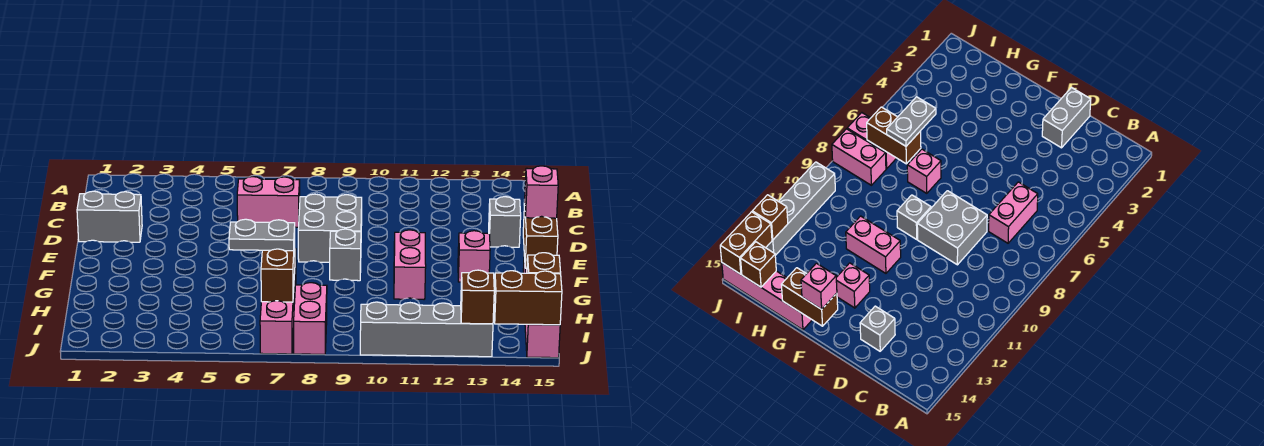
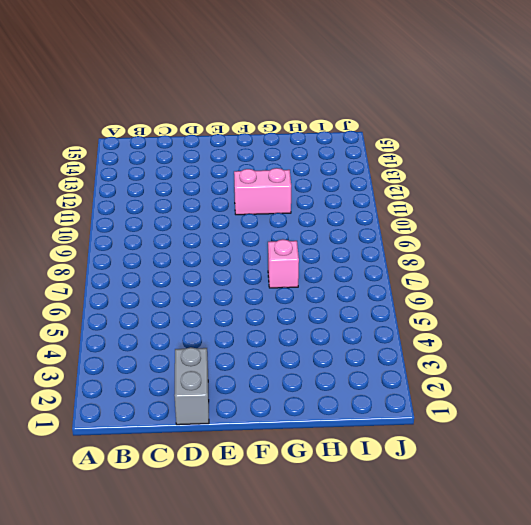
none -> pink 1x2 brick [237,177,300,227]
none -> grey 2x2 brick [298,194,362,262]
none -> grey 1x1 brick [489,197,521,247]

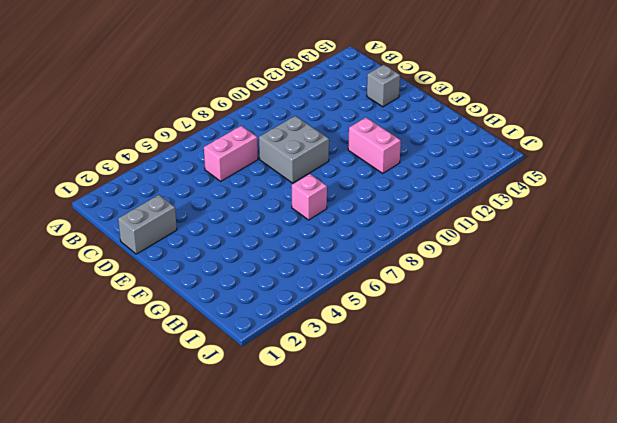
none -> grey 1x1 brick [330,229,361,281]
none -> pink 1x1 brick [458,231,490,282]
none -> pink 1x4 brick [523,257,560,358]

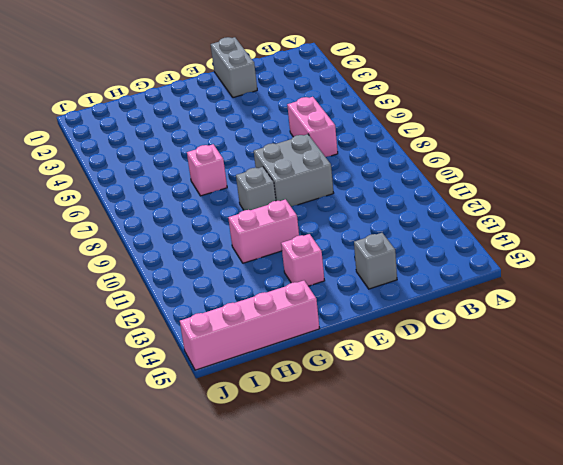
none -> pink 1x2 brick [260,293,294,354]
none -> pink 1x2 brick [294,283,327,354]
none -> grey 1x4 brick [360,302,493,357]

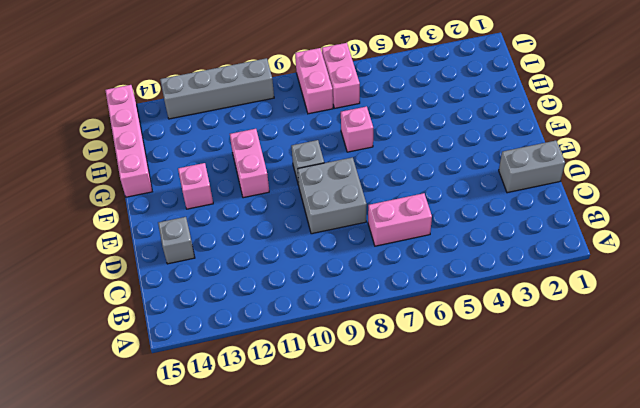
none -> brown 1x2 brick [523,204,558,268]
none -> brown 1x2 brick [261,239,295,302]
none -> brown 1x1 brick [527,253,561,274]

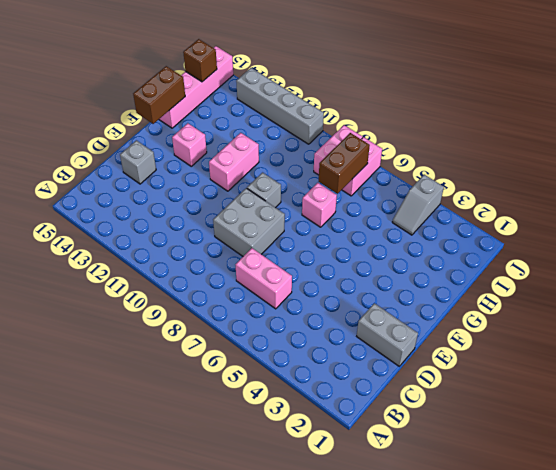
grey 1x2 slope [392,175,444,235] -> none
none -> brown 1x1 brick [461,270,494,324]
none -> brown 1x2 brick [494,271,562,325]
none -> pink 1x1 brick [524,166,558,218]

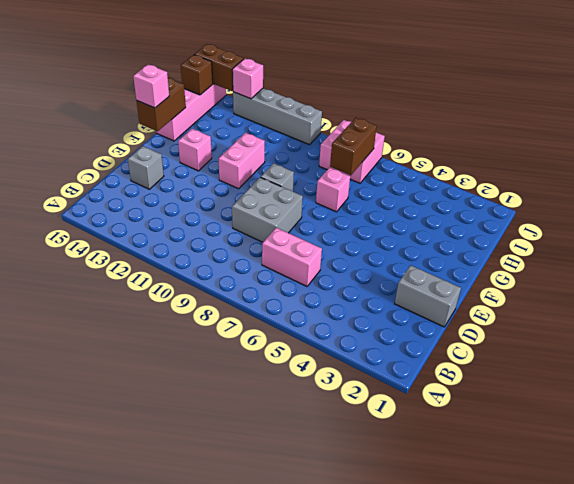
pink 1x1 brick [232,58,263,99] -> brown 1x1 brick [461,270,494,324]
none -> grey 1x2 plate [229,219,295,251]

